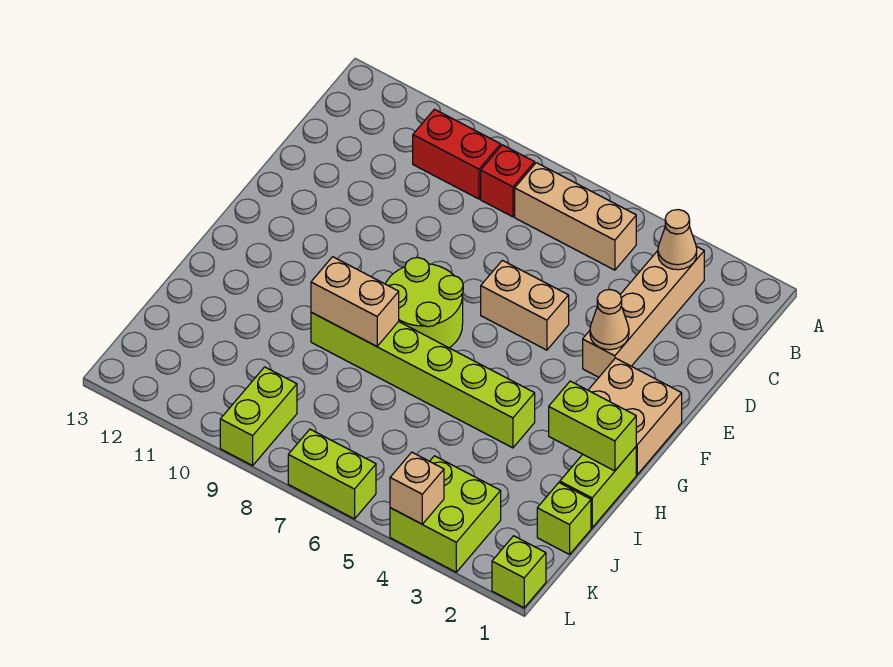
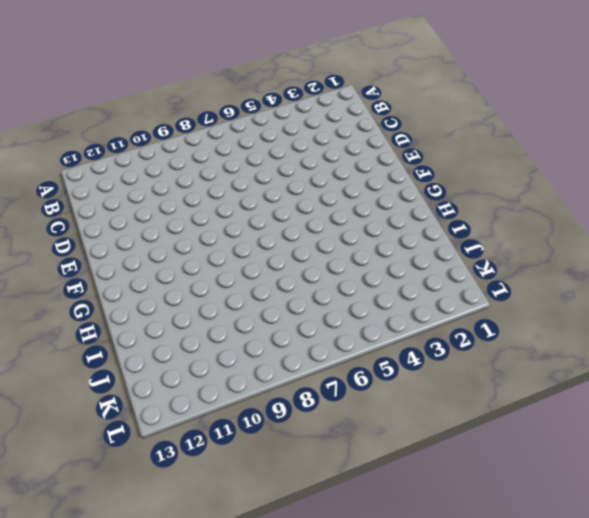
none -> tan 1x4 brick [583,247,704,377]
none -> tan 1x3 brick [515,163,636,270]
none -> red 1x1 brick [481,145,535,217]

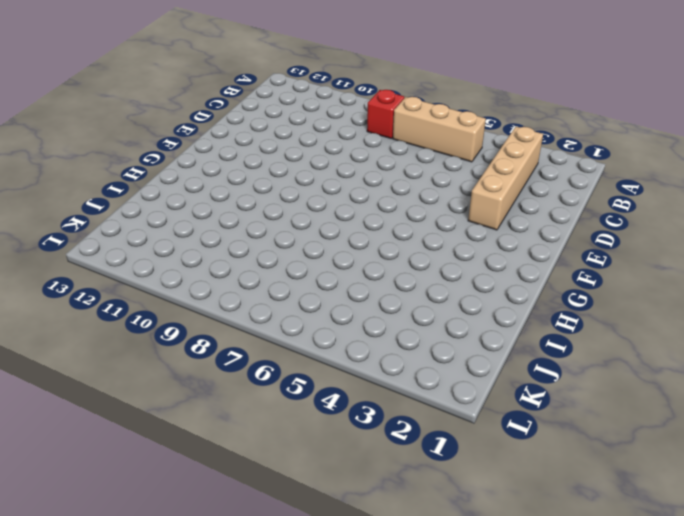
none -> red 1x2 brick [413,109,501,199]
none -> tan 1x2 brick [481,260,569,350]
none -> tan 2x2 brick [588,358,682,474]

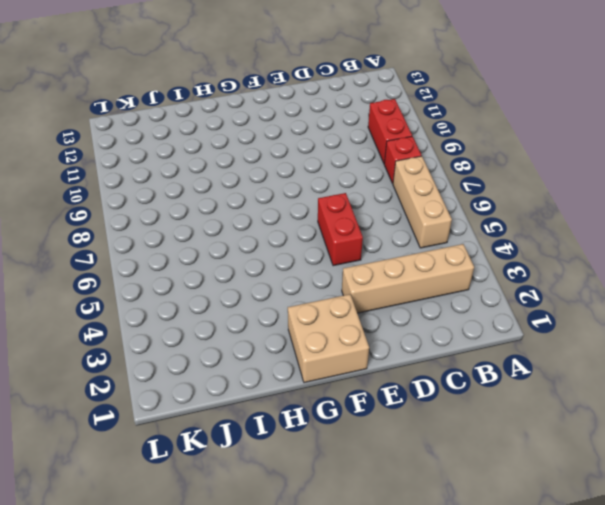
red 1x2 brick [318,193,363,266] -> tan 1x2 brick [481,260,569,350]
none -> lime 2x2 round brick [386,258,463,348]
none -> lime 1x2 brick [560,447,636,528]
none -> lime 1x6 brick [311,312,535,448]

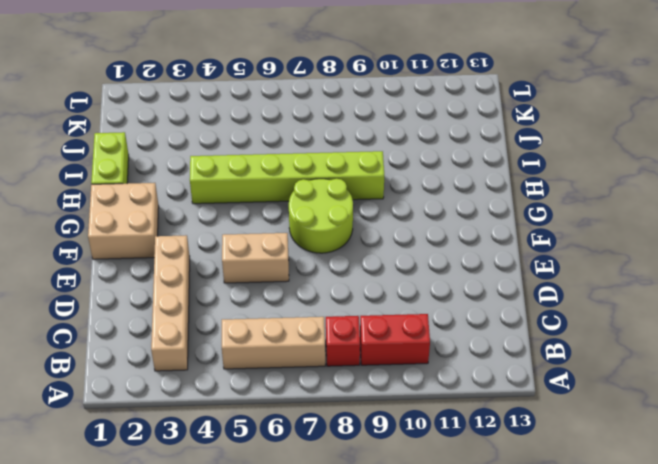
none -> lime 1x1 brick [537,483,591,554]
none -> lime 2x2 brick [390,456,501,572]
none -> lime 1x2 brick [220,367,297,466]

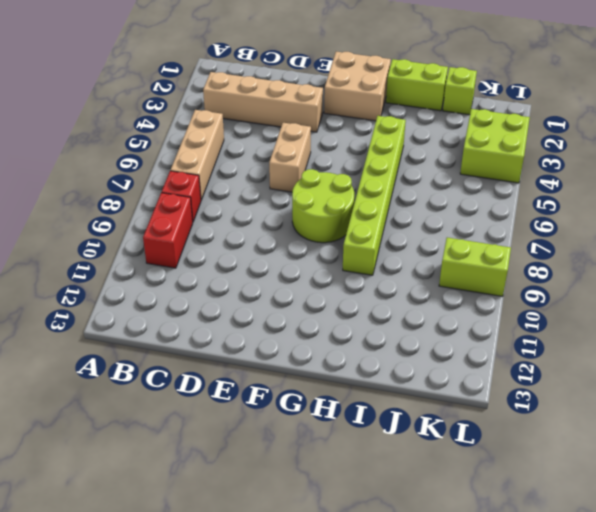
none -> lime 1x1 brick [492,536,546,608]
none -> lime 1x2 brick [288,429,376,519]
none -> tan 1x1 cone [658,210,697,270]

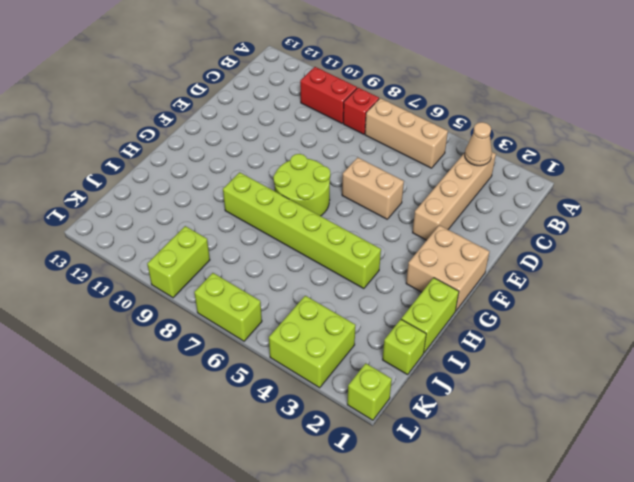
none -> tan 1x1 cone [590,290,629,350]
none -> lime 1x2 brick [549,381,636,471]
none -> tan 1x2 brick [311,257,399,346]

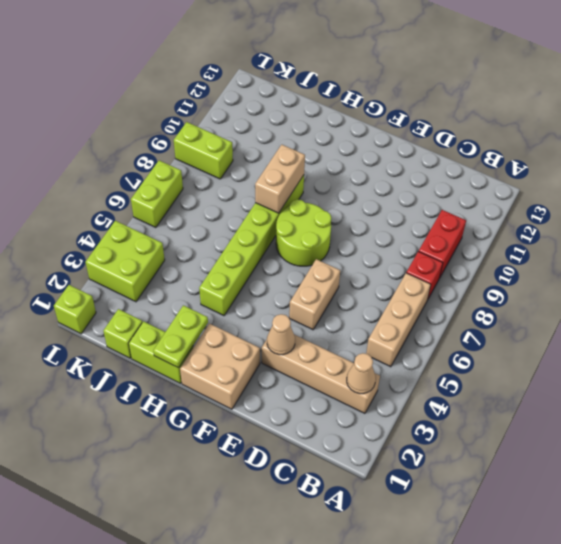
lime 1x2 plate [153,305,208,368] -> lime 1x2 brick [549,381,636,471]
none -> tan 1x1 brick [390,452,444,524]

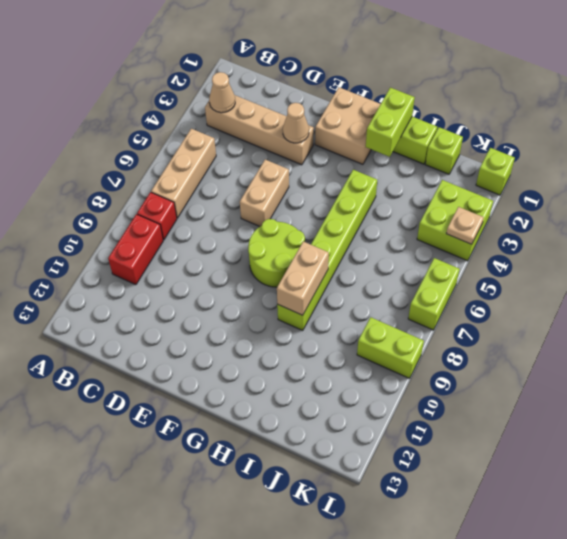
tan 1x1 plate [446,207,484,244] -> tan 1x1 brick [390,452,444,524]

